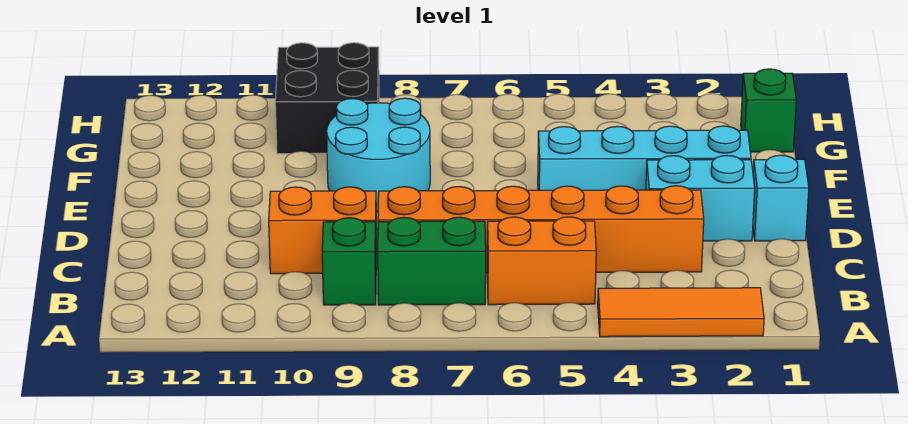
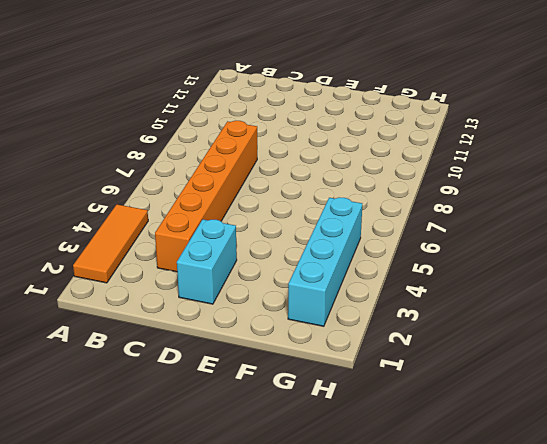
cyan 1x4 brick [288,197,362,326] -> cyan 1x4 brick moved to [538,126,751,190]
none -> orange 1x2 brick [487,217,596,305]
none -> green 1x2 brick [378,217,486,305]
none -> green 1x1 brick [322,218,376,305]

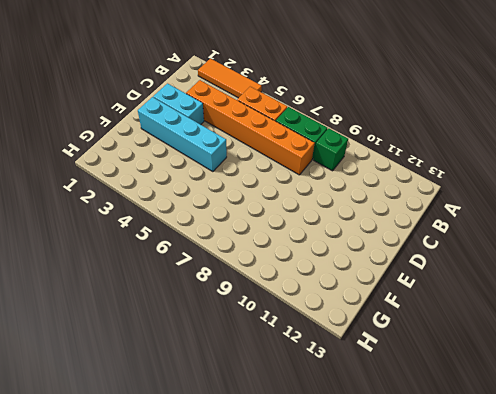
none -> orange 1x2 brick [269,187,377,274]
none -> cyan 1x1 brick [753,155,809,241]
none -> cyan 2x2 round brick [327,98,430,212]

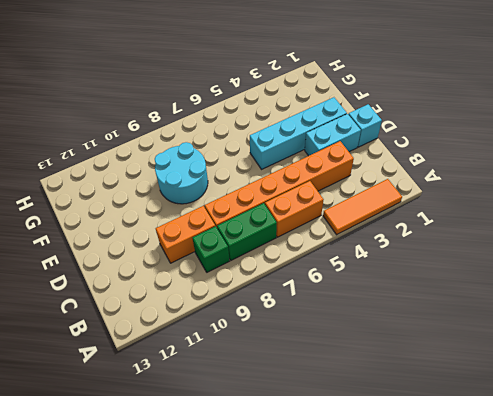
none -> green 1x1 brick [741,69,796,152]
none -> black 2x2 brick [275,43,379,154]

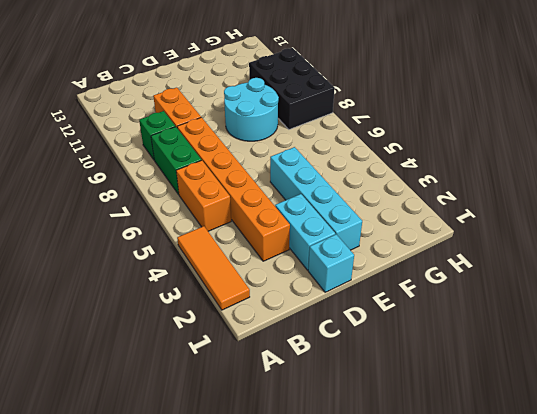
black 2x3 brick [249,48,335,129] -> black 2x2 brick [275,43,379,154]
none -> green 1x1 brick [741,69,796,152]

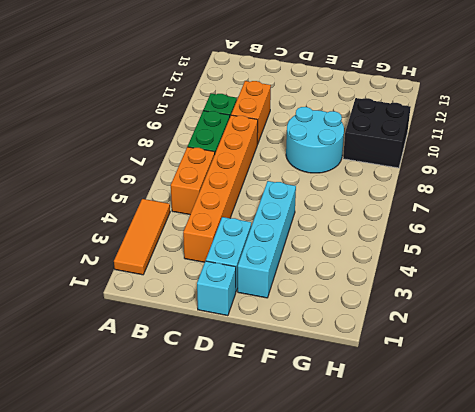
none -> green 1x1 brick [741,69,796,152]

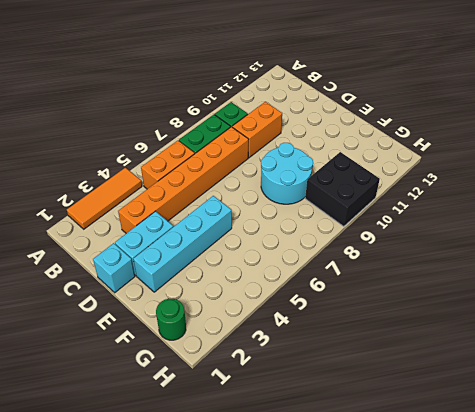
green 1x1 round brick [156,299,186,340] -> green 1x1 brick [741,69,796,152]

